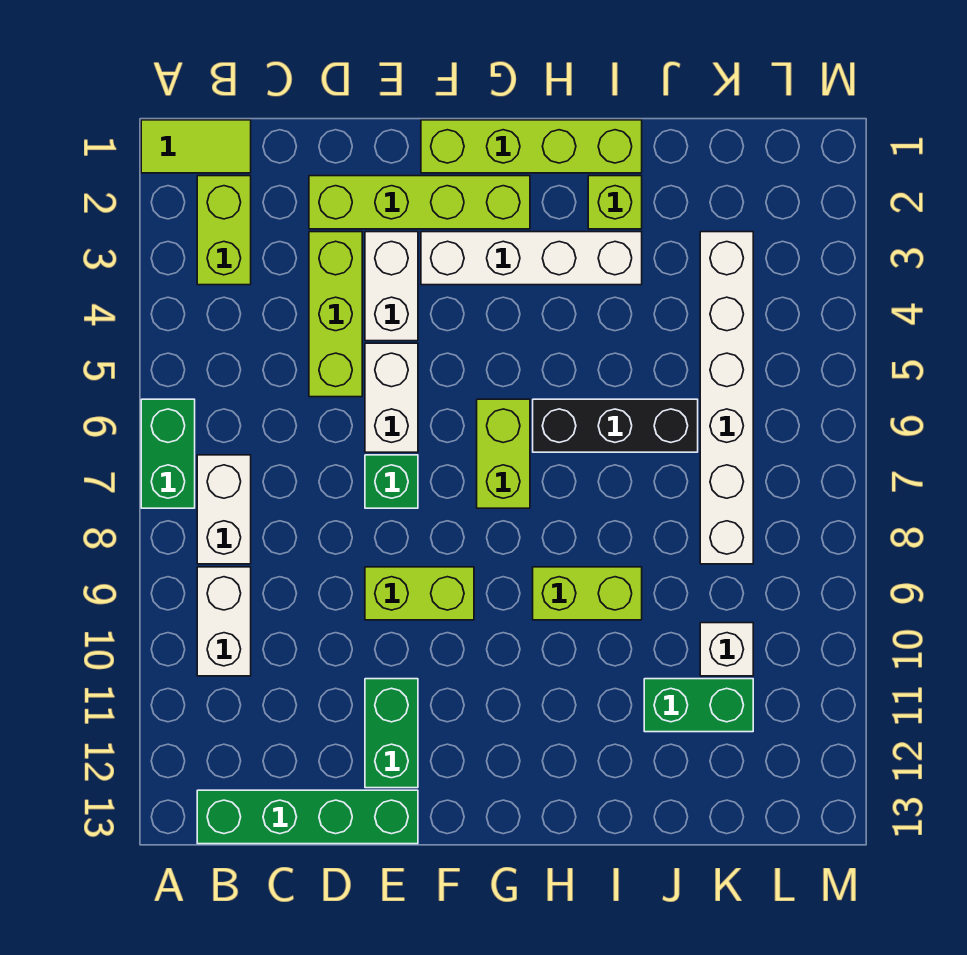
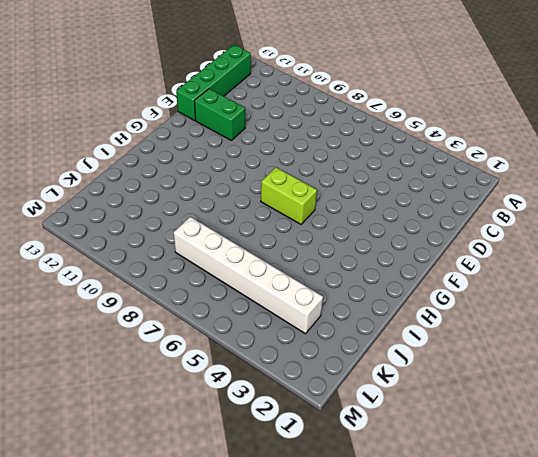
none -> lime 1x2 tile [141,120,251,173]
none -> green 1x2 brick [141,399,195,508]
none -> lime 1x2 brick [197,176,251,285]

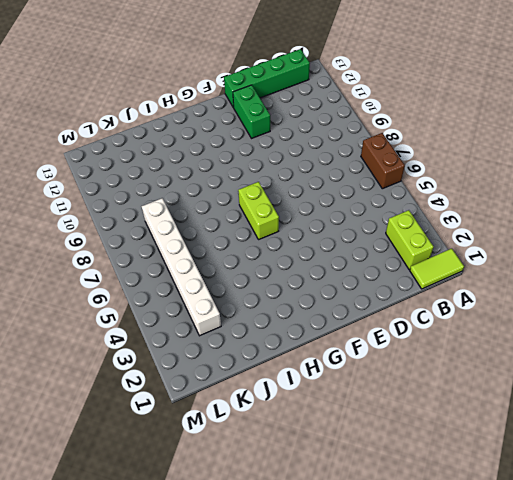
brown 1x2 brick [361,133,405,189] -> green 1x2 brick [141,399,195,508]
none -> white 1x2 brick [197,455,251,564]
none -> white 1x2 brick [197,567,251,676]
none -> lime 1x4 brick [309,176,530,229]

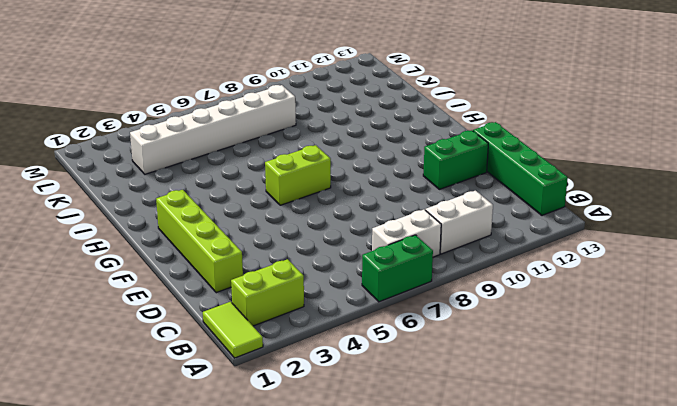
none -> lime 1x3 brick [309,232,362,397]
none -> white 1x2 brick [365,232,418,341]
none -> white 1x2 brick [365,343,418,452]

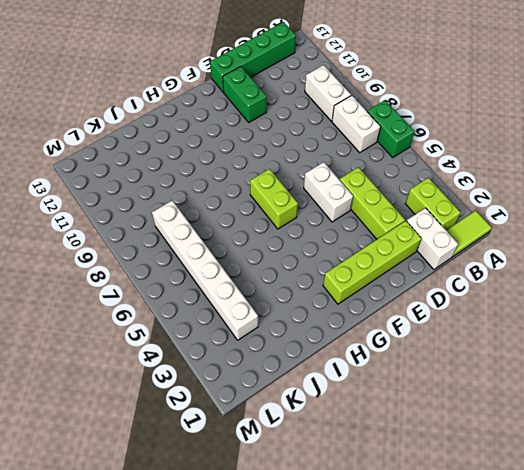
white 1x2 brick [407,208,458,270] -> white 1x2 brick moved to [365,232,418,341]
none -> green 1x1 brick [365,455,418,508]
none -> lime 1x2 brick [365,567,474,620]
none -> lime 1x4 brick [421,120,642,173]

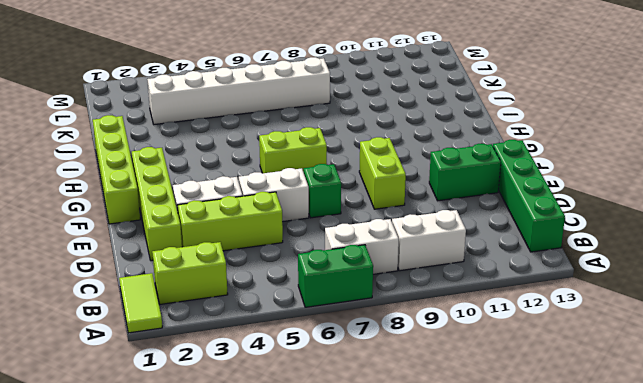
none -> white 1x4 brick [421,232,642,285]
none -> black 1x3 brick [533,399,698,452]
none -> lime 1x2 brick [533,567,642,620]

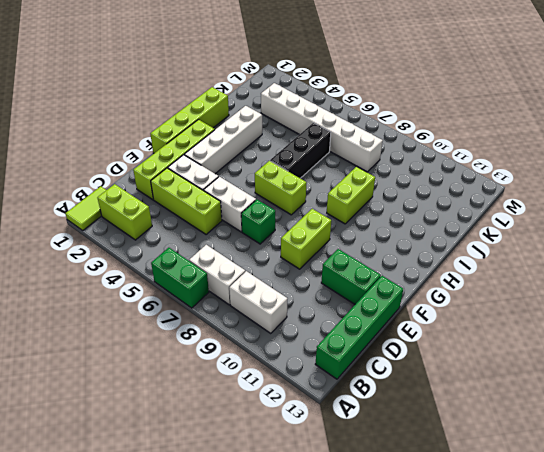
none -> lime 1x1 brick [588,176,642,229]
none -> green 1x2 brick [644,679,753,732]
none -> white 1x1 brick [700,623,753,676]

